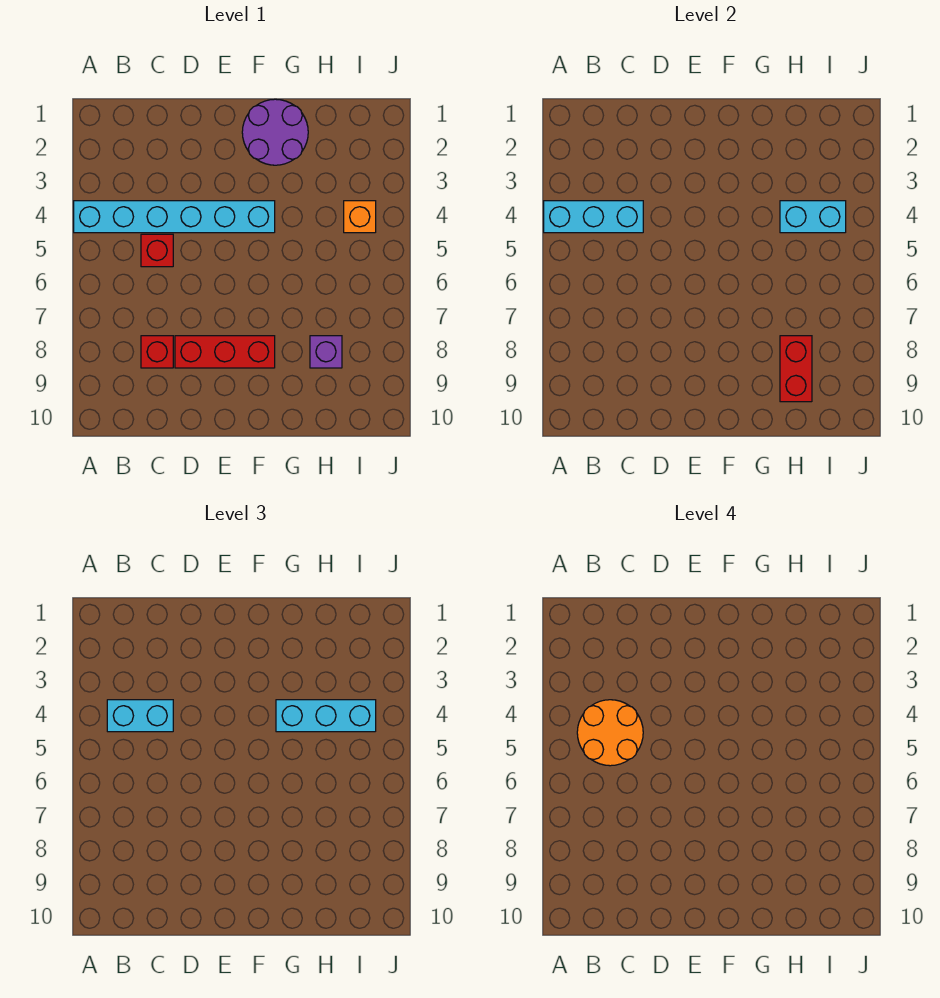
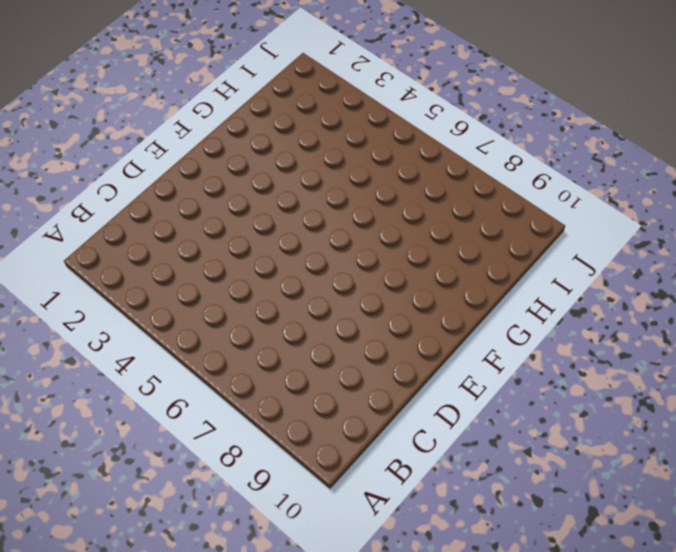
none -> cyan 1x6 brick [74,201,275,233]
none -> red 1x1 brick [141,234,173,267]
none -> red 1x1 brick [141,336,173,368]

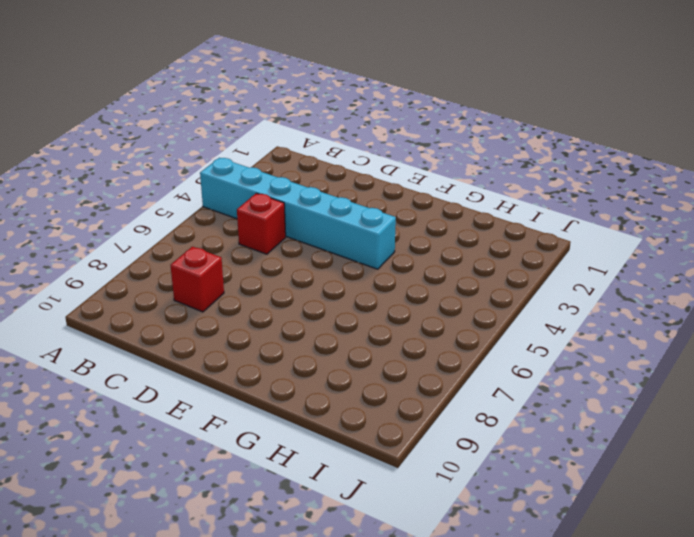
none -> red 1x3 brick [175,336,275,368]
none -> purple 2x2 round brick [242,99,308,165]
none -> purple 1x1 brick [310,336,342,368]

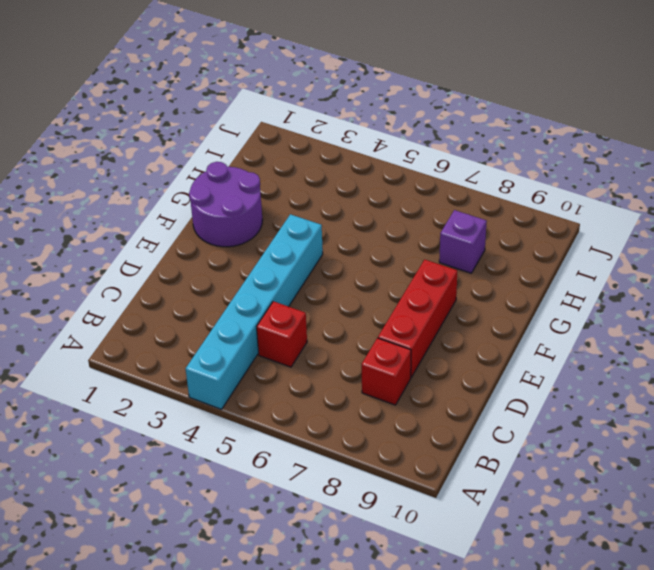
none -> orange 1x1 brick [344,201,376,233]
none -> cyan 1x3 brick [544,201,643,233]
none -> cyan 1x2 brick [780,201,846,233]

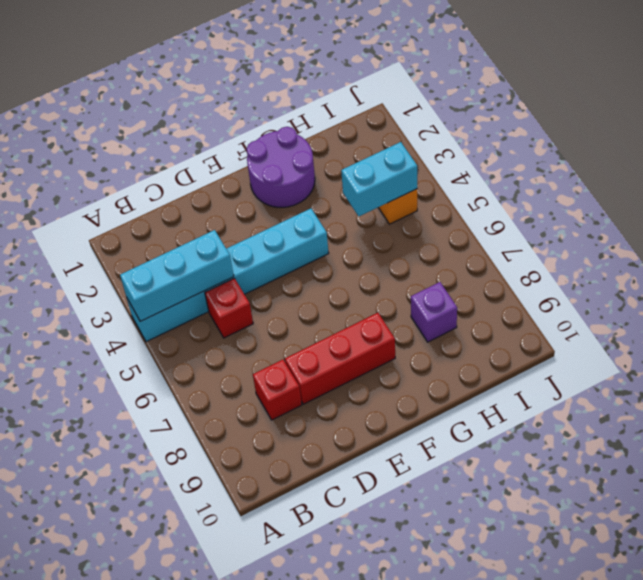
none -> red 1x2 brick [780,336,812,402]
none -> cyan 1x2 brick [107,700,173,732]
none -> cyan 1x3 brick [276,700,376,732]

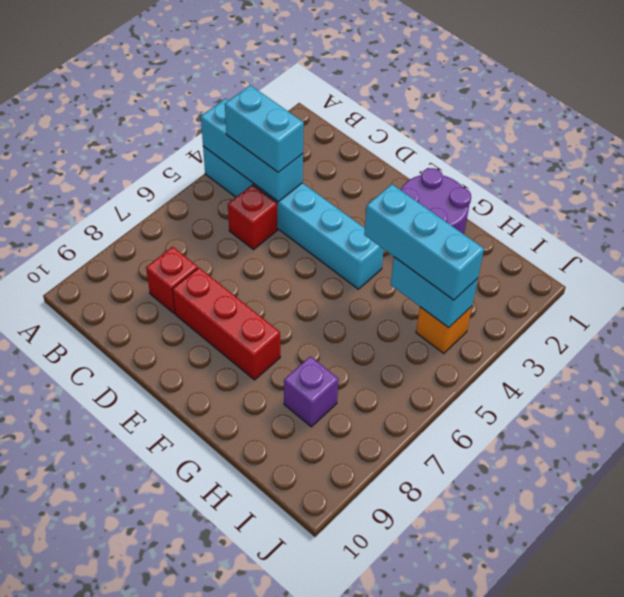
none -> red 1x2 brick [780,336,812,402]
none -> orange 2x2 round brick [577,700,643,766]

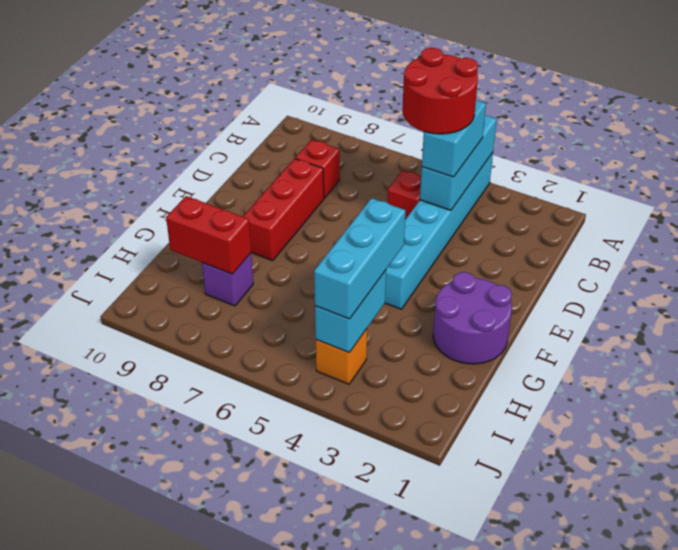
red 2x2 round brick [402,48,478,134] -> orange 2x2 round brick [577,700,643,766]

